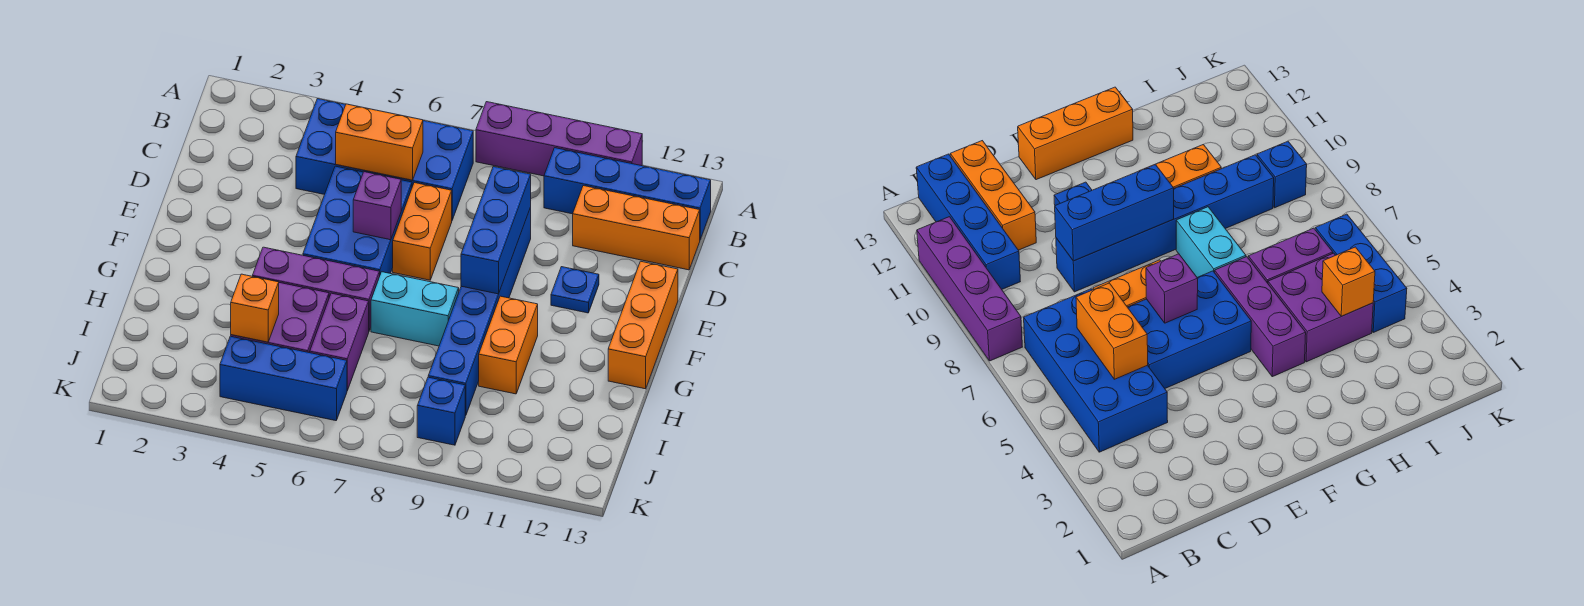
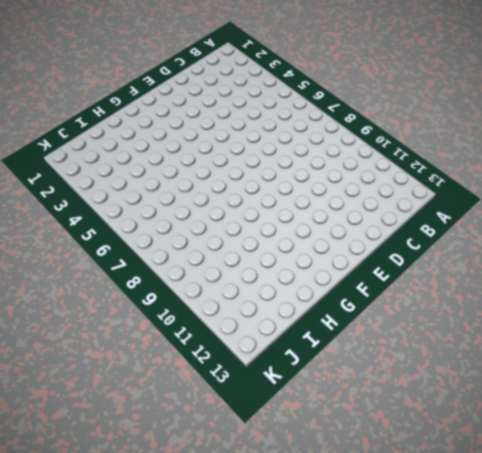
none -> purple 1x4 brick [476,102,642,176]
none -> blue 2x4 brick [296,99,473,220]
none -> blue 1x4 brick [544,148,711,239]

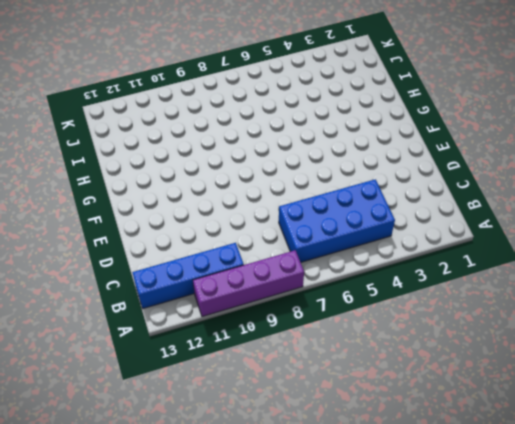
none -> orange 1x3 brick [573,186,700,270]
none -> blue 2x3 brick [303,166,412,274]
none -> orange 1x2 brick [393,183,452,280]

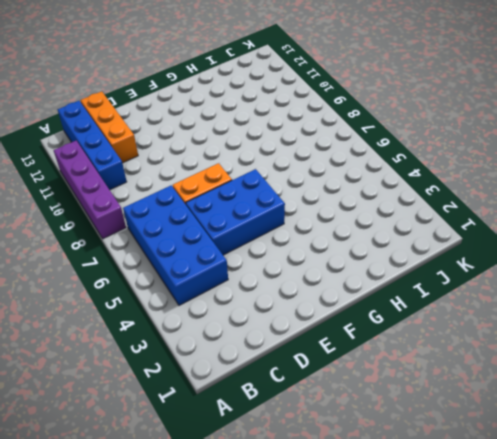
none -> blue 1x6 brick [428,208,531,416]
none -> blue 1x1 plate [551,267,599,313]
none -> orange 1x3 brick [608,261,678,389]

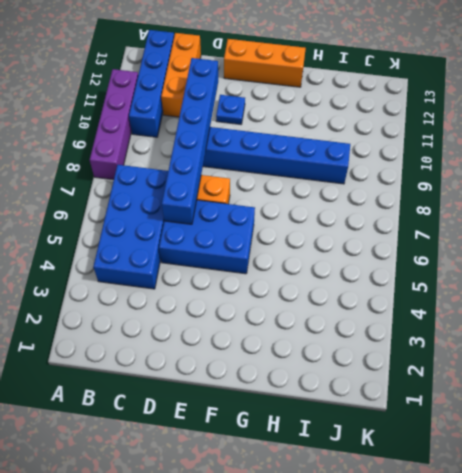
blue 1x6 brick [162,58,218,224] -> blue 1x3 brick [461,167,531,294]
none -> purple 1x3 brick [252,247,380,330]
none -> cyan 1x2 brick [371,272,459,346]
none -> orange 1x2 brick [479,296,538,394]

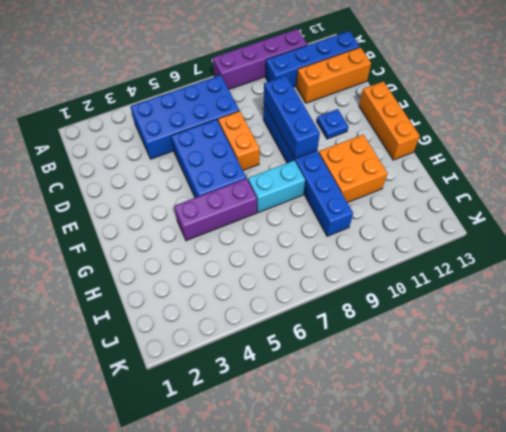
orange 2x2 brick [319,135,387,203] -> orange 1x2 brick [479,296,538,394]
none -> purple 2x2 brick [231,283,329,353]
none -> purple 1x2 brick [310,293,369,391]
none -> blue 1x3 brick [220,336,347,421]

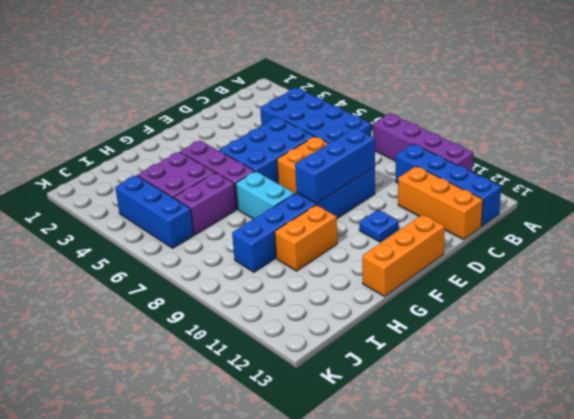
none -> blue 1x1 brick [417,377,465,445]
none -> orange 1x2 brick [336,104,423,180]
none -> purple 1x1 brick [353,172,401,240]

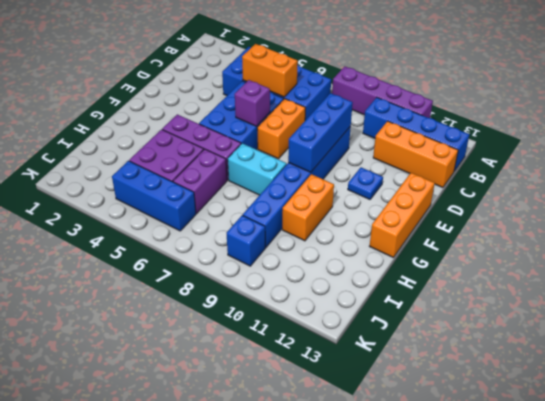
none -> orange 1x1 brick [231,274,279,342]

